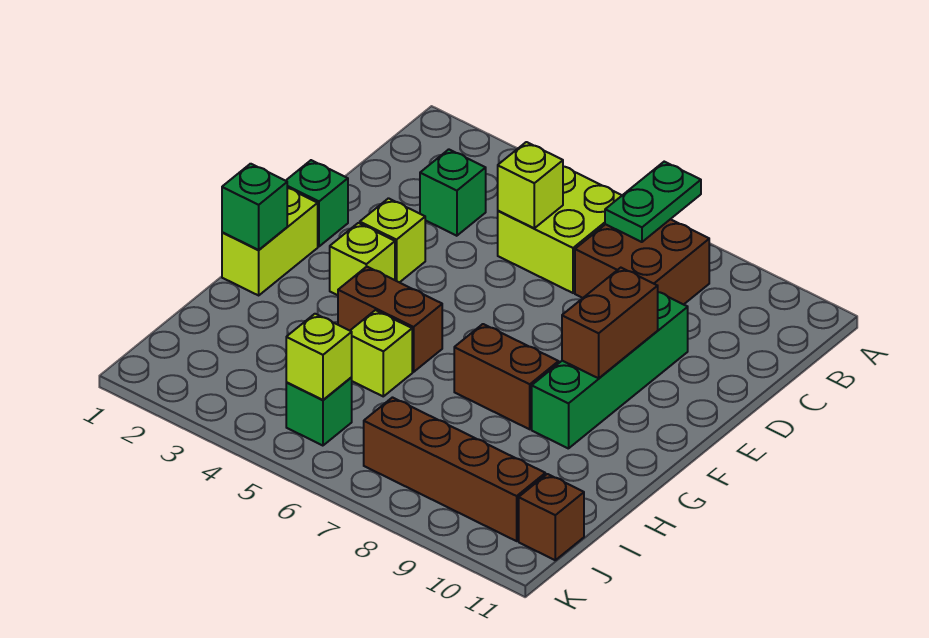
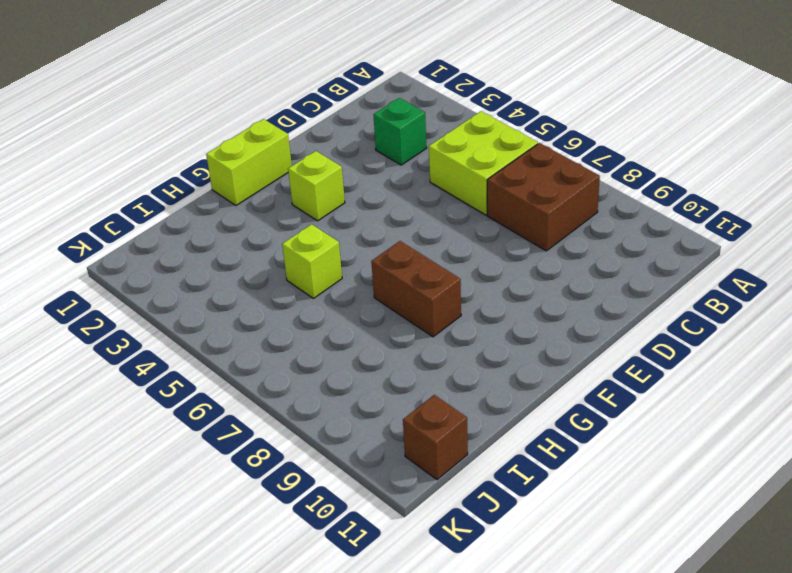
none -> green 1x4 brick [532,292,688,449]
none -> green 1x1 brick [286,160,348,246]
none -> lime 1x1 brick [360,198,425,283]

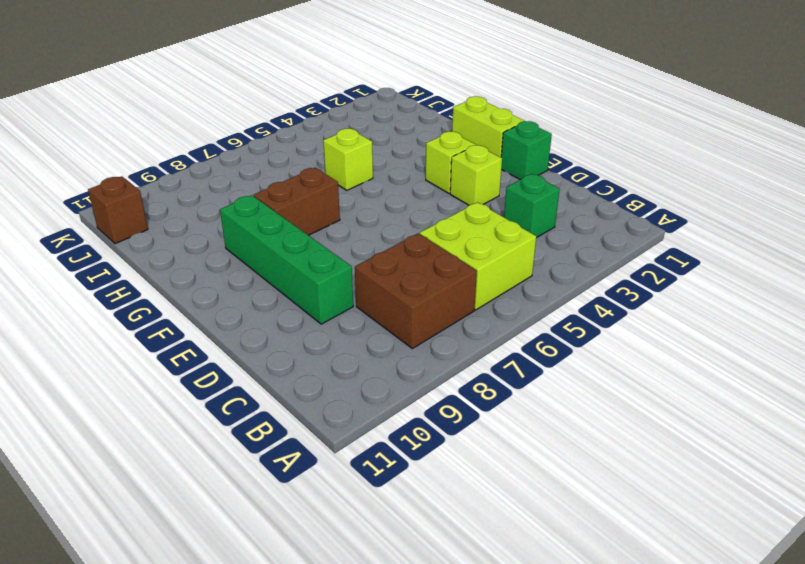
none -> brown 1x2 brick [338,267,442,372]
none -> green 1x1 brick [286,377,352,446]
none -> brown 1x4 brick [364,398,545,541]

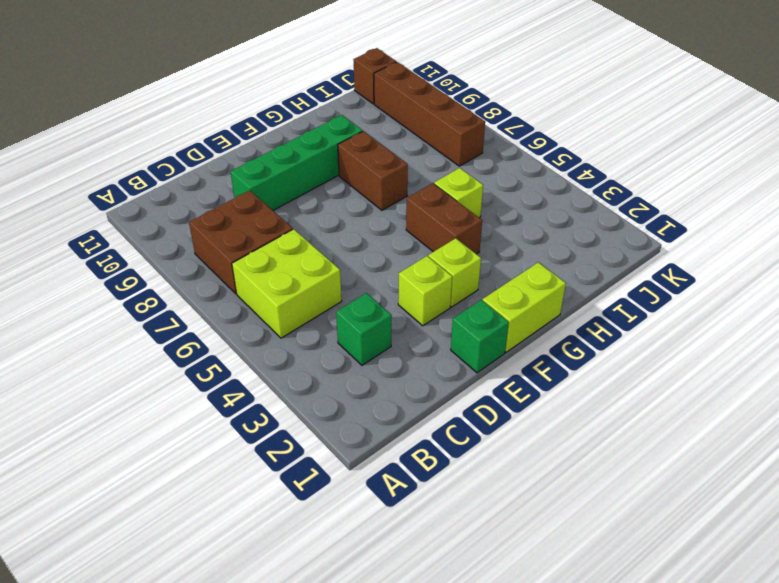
none -> green 1x1 brick [286,377,352,446]
none -> green 1x2 plate [605,162,701,242]
none -> lime 1x1 brick [498,142,563,228]

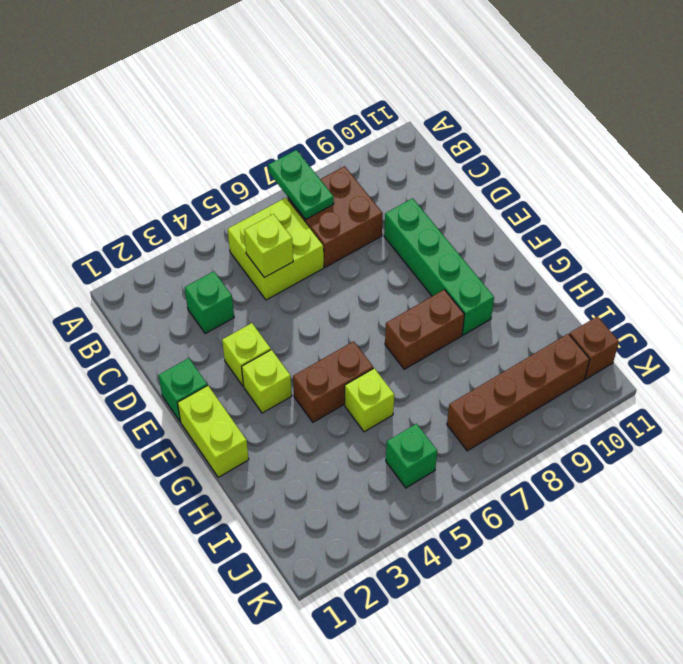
none -> brown 1x2 brick [562,268,658,378]
none -> green 1x1 brick [222,164,287,250]
none -> lime 1x1 brick [286,314,352,400]

